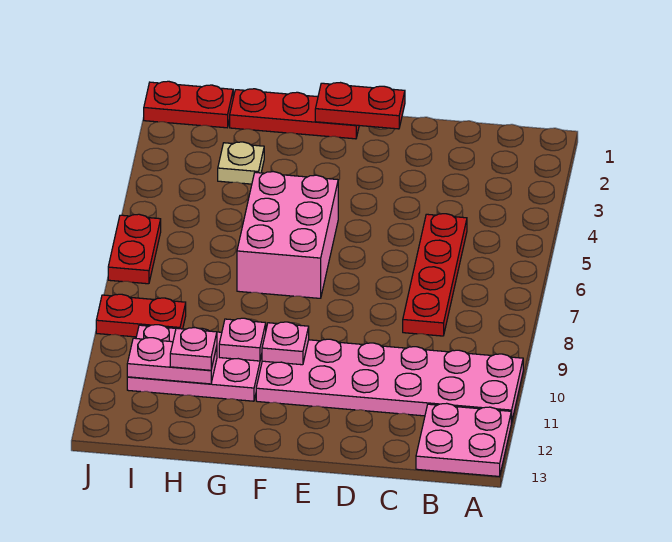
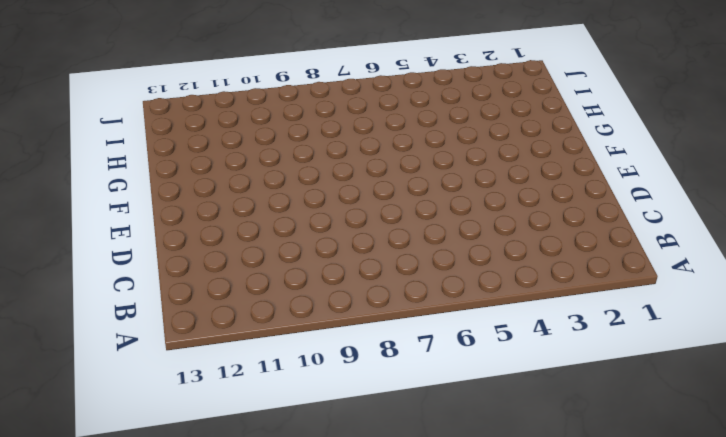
none -> pink 2x6 plate [256,339,523,423]
none -> pink 2x2 plate [416,403,511,476]
none -> red 1x4 plate [403,214,467,336]

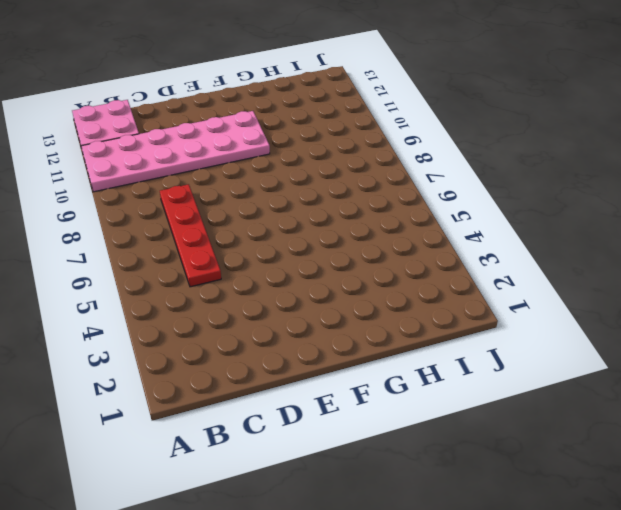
none -> red 1x3 plate [230,89,359,139]
none -> pink 2x3 brick [237,172,338,298]
none -> pink 2x3 plate [127,325,262,401]

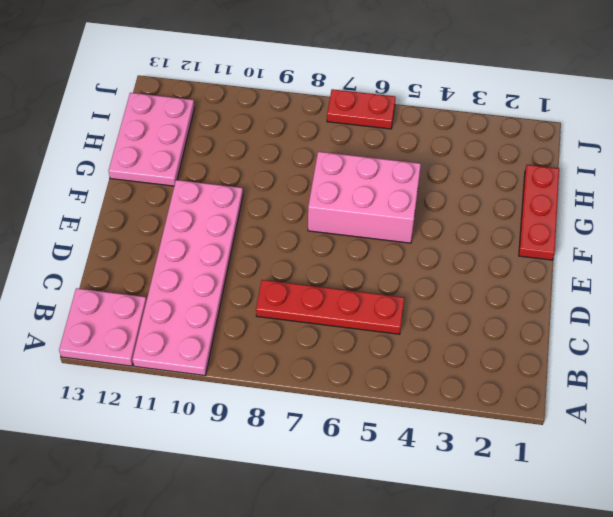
pink 2x3 plate [109,93,194,186] -> pink 2x3 plate moved to [127,325,262,401]
none -> tan 1x1 plate [218,142,264,184]
none -> red 1x2 plate [144,81,233,128]
none -> red 1x2 plate [96,294,186,337]

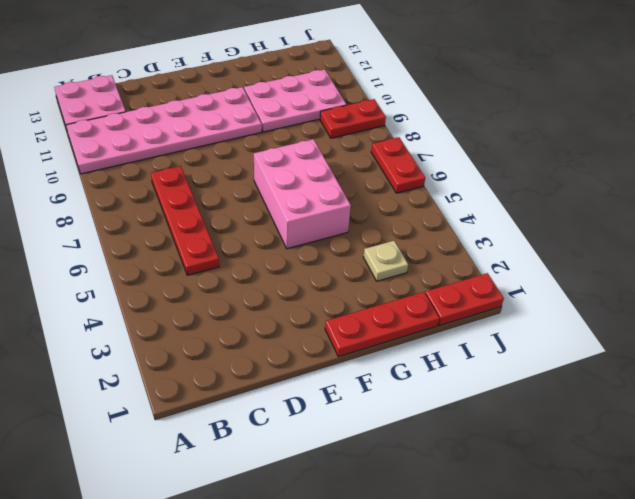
none -> red 1x2 plate [315,83,405,129]
none -> pink 1x1 plate [262,322,309,365]
none -> pink 1x1 plate [219,318,266,361]

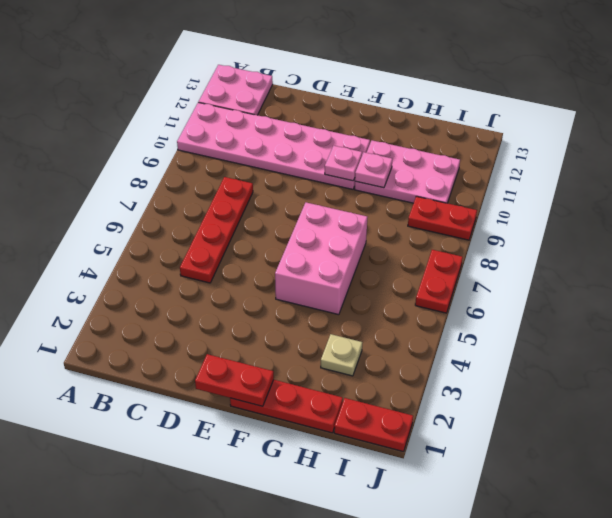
none -> pink 1x2 plate [127,338,217,384]
none -> pink 1x1 plate [170,328,217,370]

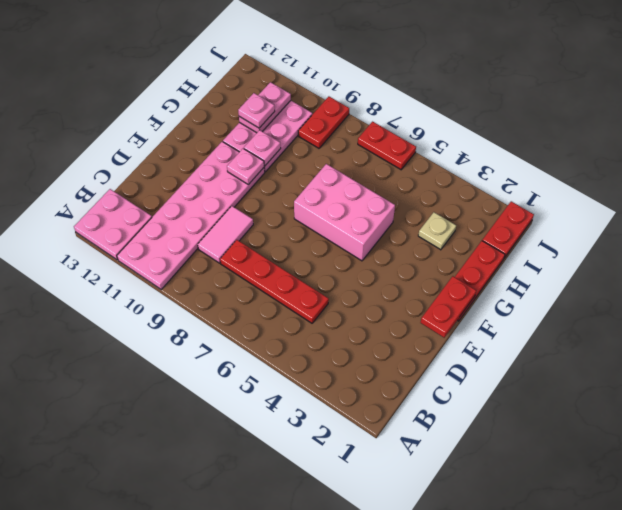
pink 1x2 tile [198,206,253,263] -> none

